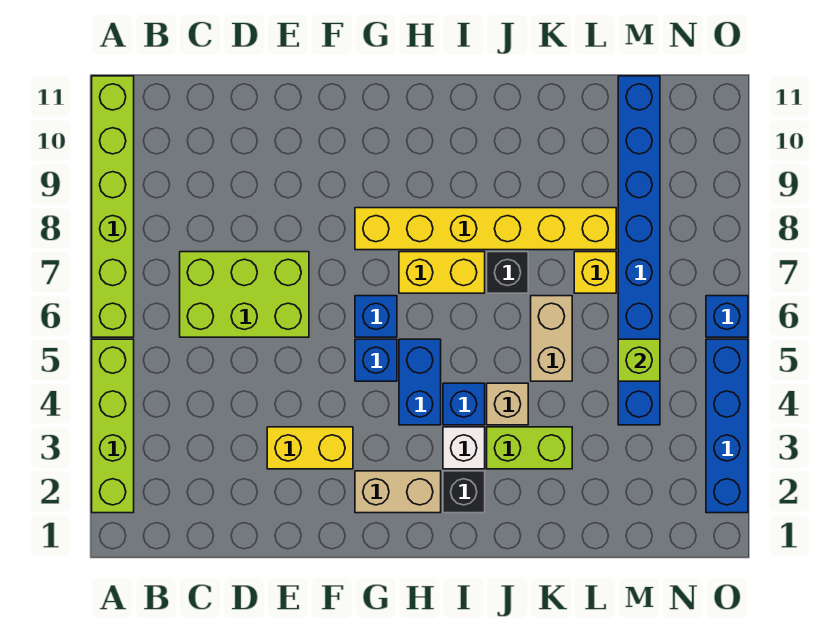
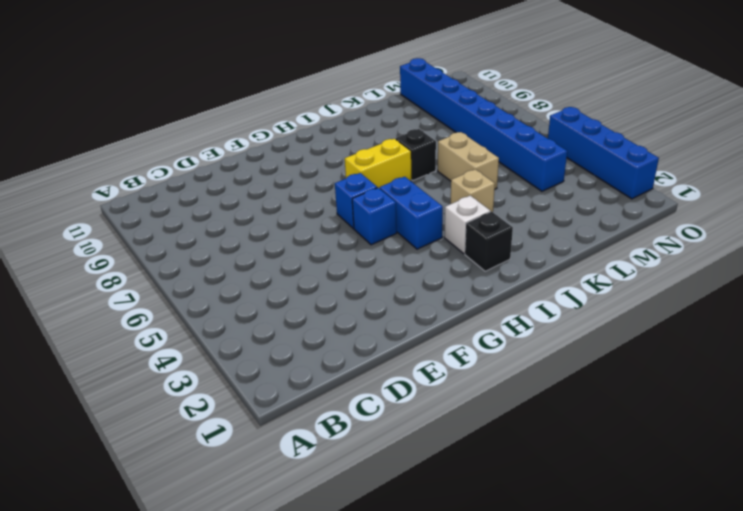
none -> lime 1x4 brick [92,339,134,513]
none -> lime 1x6 brick [92,76,134,337]
none -> lime 2x3 brick [180,252,309,337]

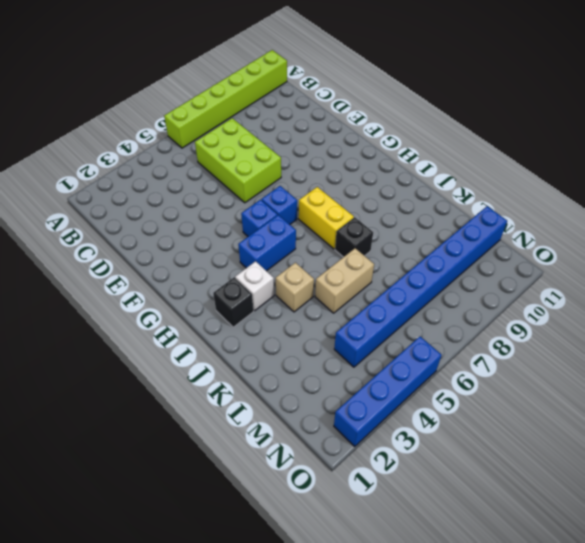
none -> lime 1x4 brick [92,339,134,513]
none -> yellow 1x2 brick [267,427,353,469]
none -> tan 1x2 brick [355,471,441,513]

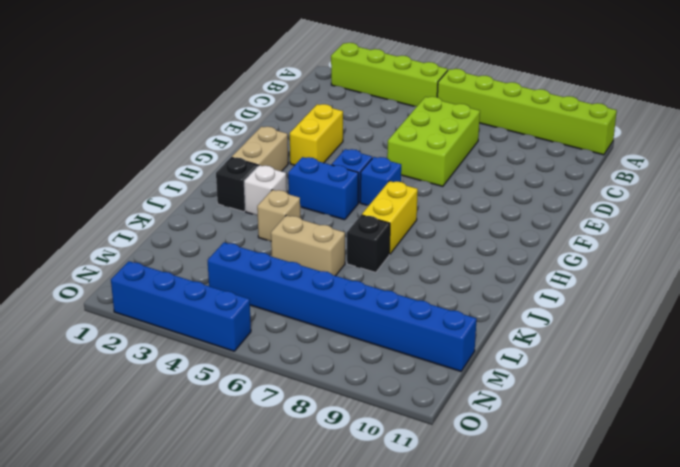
none -> yellow 1x6 brick [355,208,616,250]
none -> blue 1x1 brick [443,383,485,425]
none -> lime 1x2 brick [487,427,572,469]

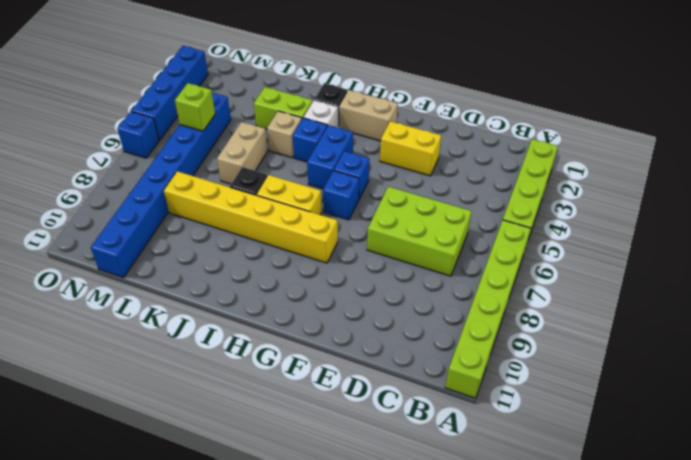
none -> yellow 1x1 brick [574,252,616,293]

